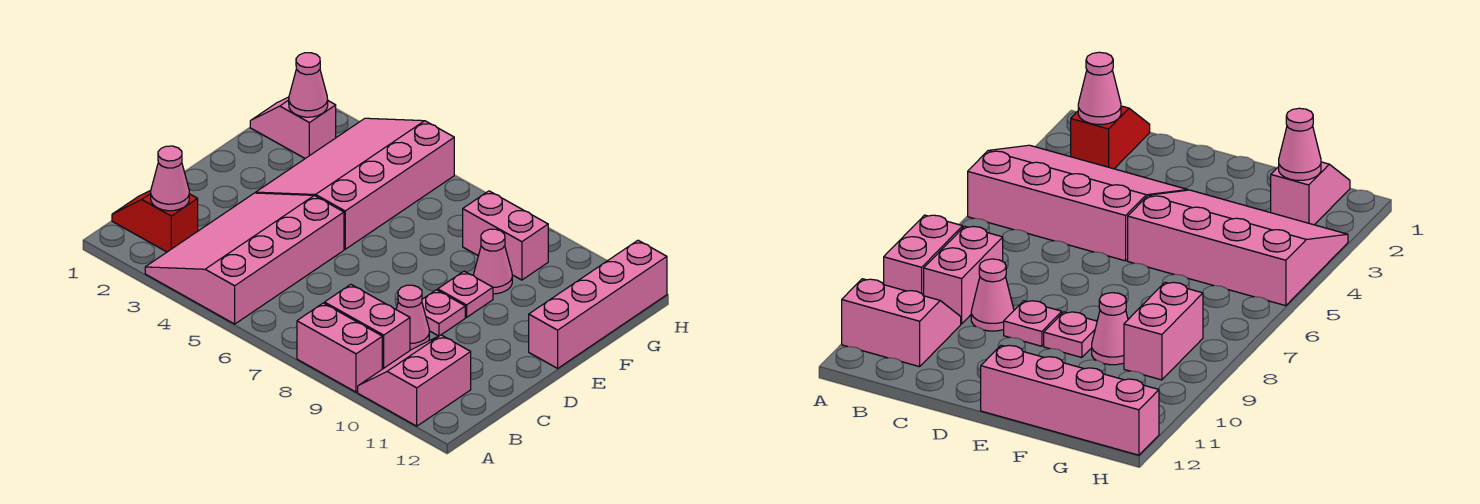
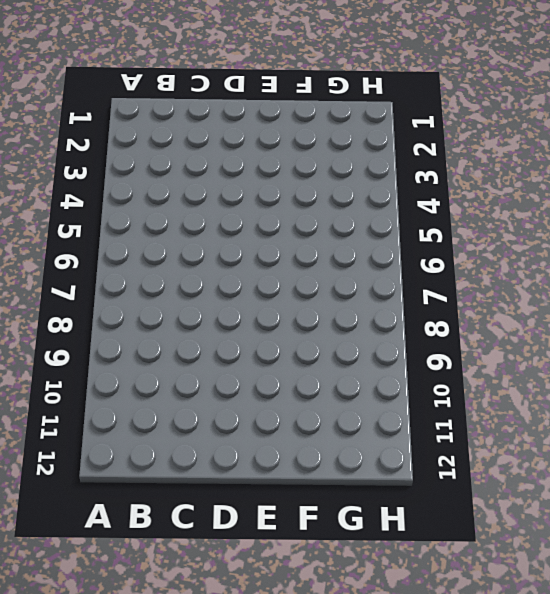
none -> pink 3x4 slope [145,193,344,324]
none -> pink 1x2 brick [297,303,382,392]
none -> pink 2x2 slope [358,335,471,426]

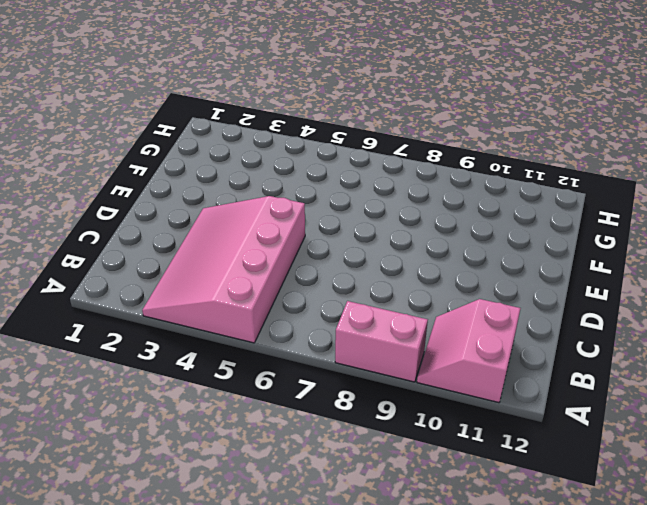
none -> red 1x2 slope [112,191,198,252]
none -> pink 1x2 brick [325,284,410,369]
none -> pink 1x1 cone [396,285,429,350]

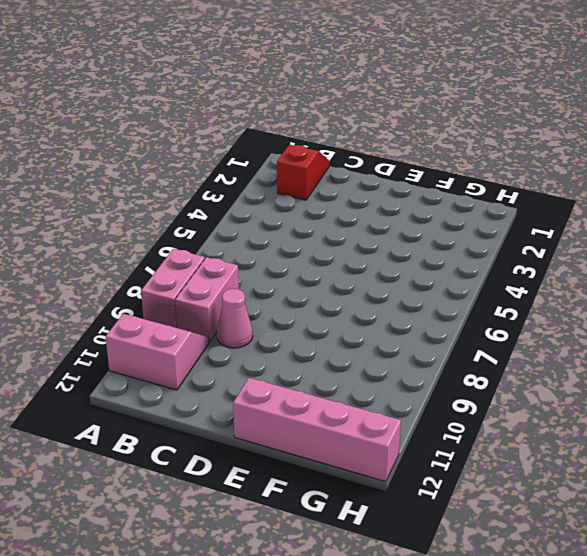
none -> pink 3x4 slope [145,193,344,324]
none -> pink 1x1 plate [422,290,465,336]
none -> pink 3x4 slope [256,118,454,249]

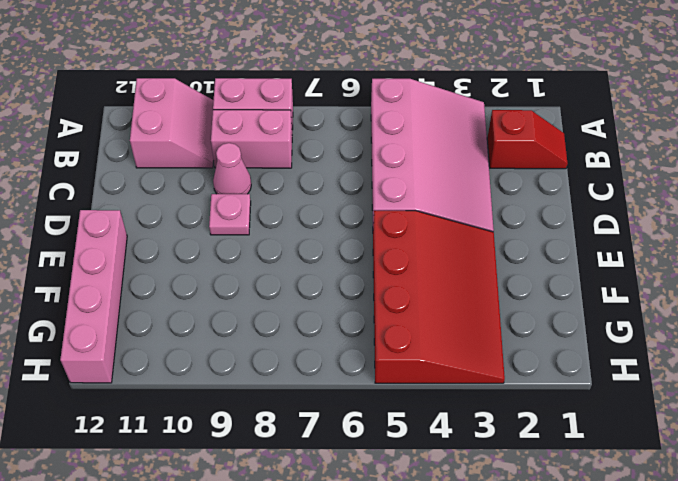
red 3x4 slope [373,211,505,383] -> pink 3x4 slope [256,118,454,249]
none -> pink 1x1 plate [438,271,493,317]
none -> pink 1x1 cone [474,229,512,294]
none -> pink 1x2 slope [250,97,336,158]

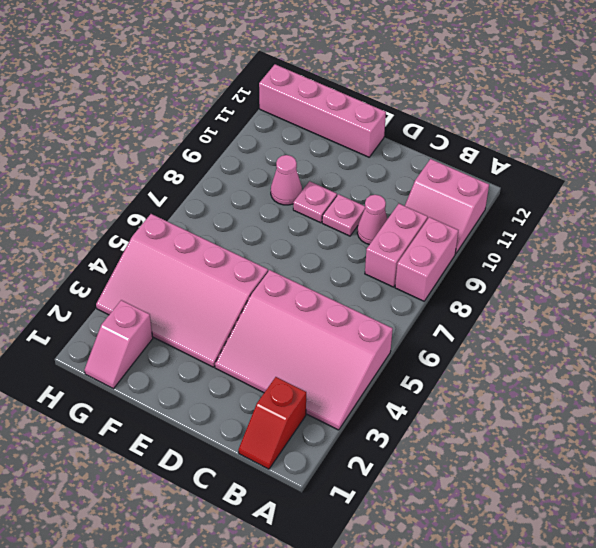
none -> pink 1x2 brick [463,191,548,280]
none -> pink 1x1 cone [151,146,189,211]
none -> pink 1x1 cone [289,53,328,117]

